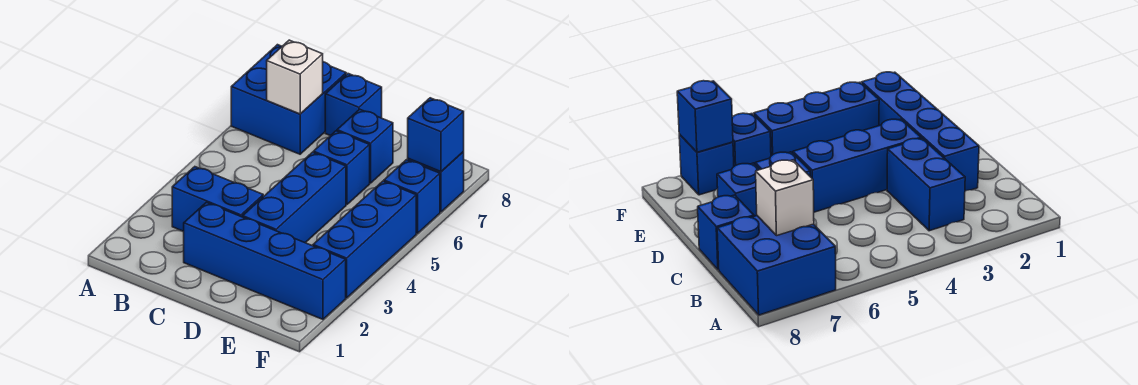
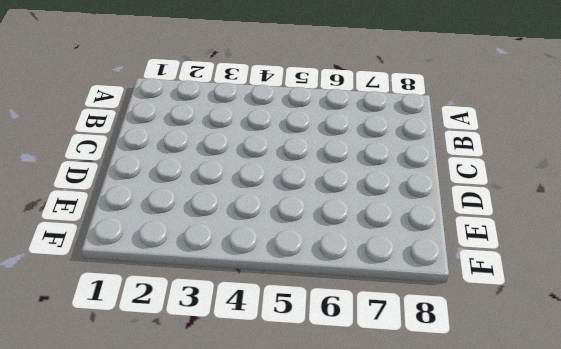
none -> blue 2x2 brick [231,45,346,154]
none -> blue 1x2 brick [172,167,263,231]
none -> blue 1x4 brick [183,202,346,319]

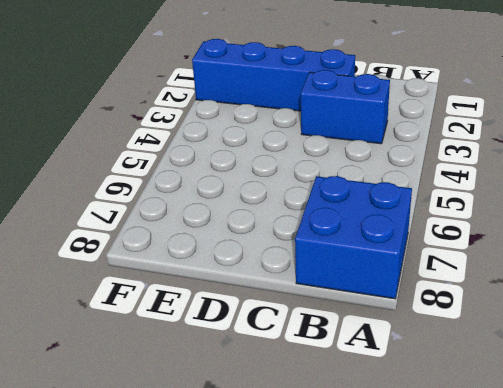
none -> blue 1x1 brick [325,74,382,136]
none -> blue 1x3 brick [243,152,346,243]
none -> blue 1x1 brick [313,131,370,205]

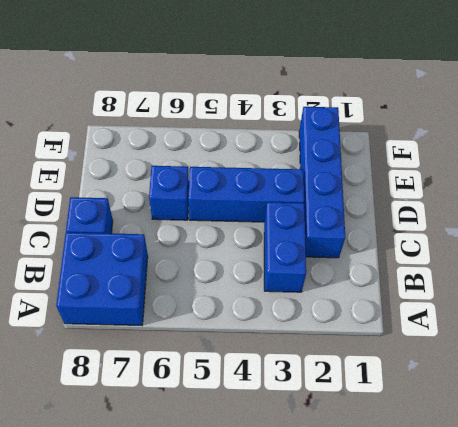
none -> blue 1x1 brick [337,109,393,183]
none -> blue 1x3 brick [313,181,416,298]
none -> blue 1x1 brick [384,160,440,234]

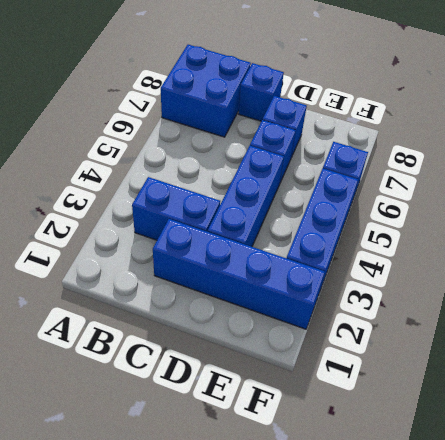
none -> blue 1x1 brick [408,152,464,212]
none -> white 1x1 brick [267,40,323,114]
none -> blue 1x1 brick [408,98,464,172]

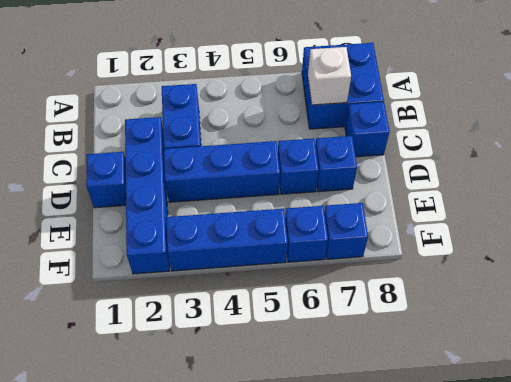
blue 1x1 brick [86,152,126,208] -> blue 1x1 brick moved to [408,98,464,172]

